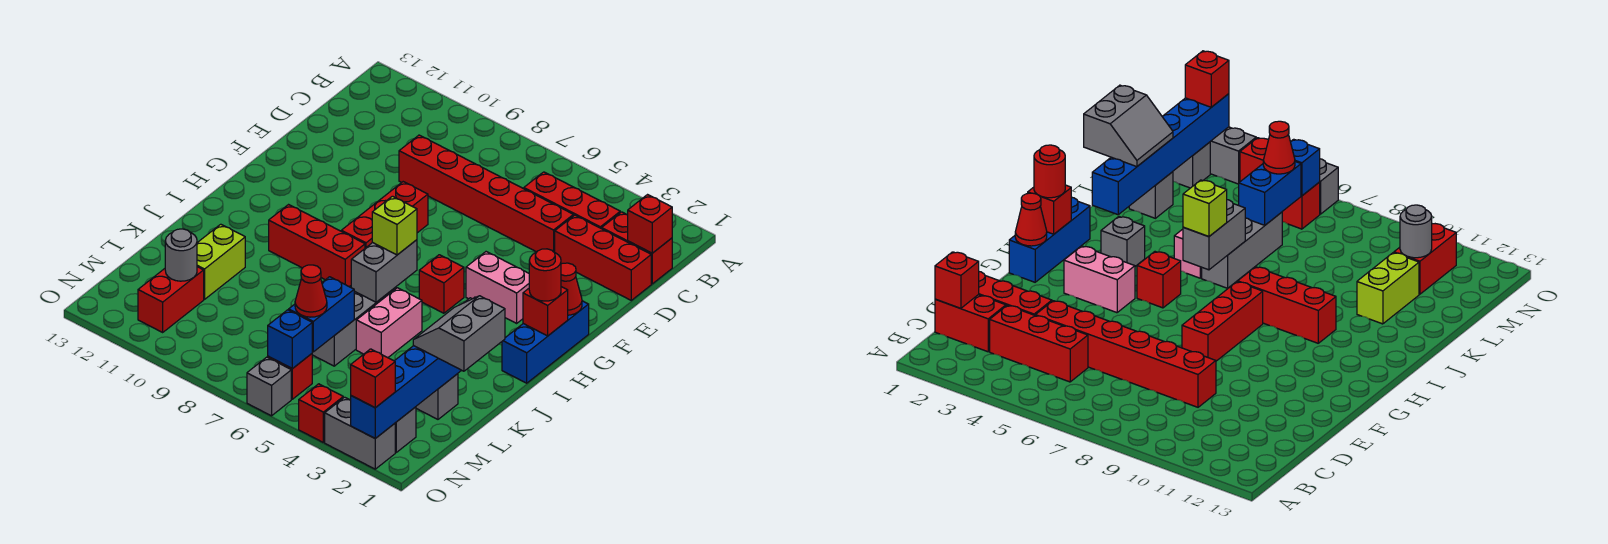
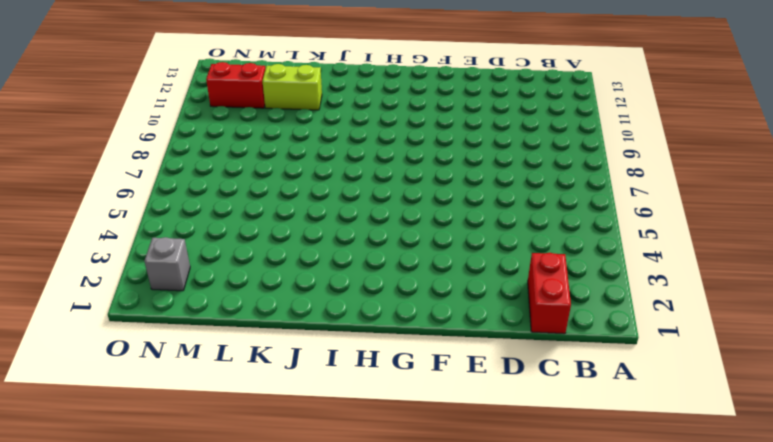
none -> red 1x3 brick [524,172,620,229]
none -> red 1x3 brick [555,215,651,300]
none -> red 1x6 brick [399,135,573,252]
none -> red 1x3 brick [341,182,428,248]

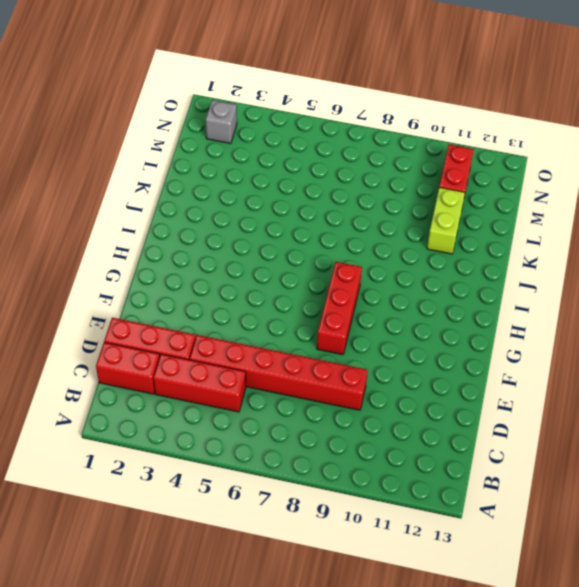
none -> blue 1x3 brick [502,301,589,383]
none -> pink 1x2 brick [466,252,529,323]
none -> red 1x1 brick [419,255,464,313]
none -> grey 1x1 brick [1101,217,1145,266]

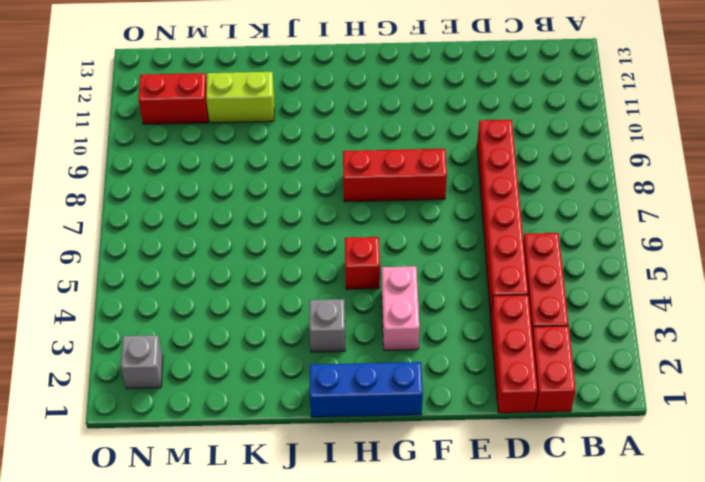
none -> red 1x3 brick [269,205,365,287]
none -> pink 1x2 brick [356,288,422,358]
none -> grey 1x3 brick [312,287,396,366]
none -> grey 1x1 brick [416,374,458,419]

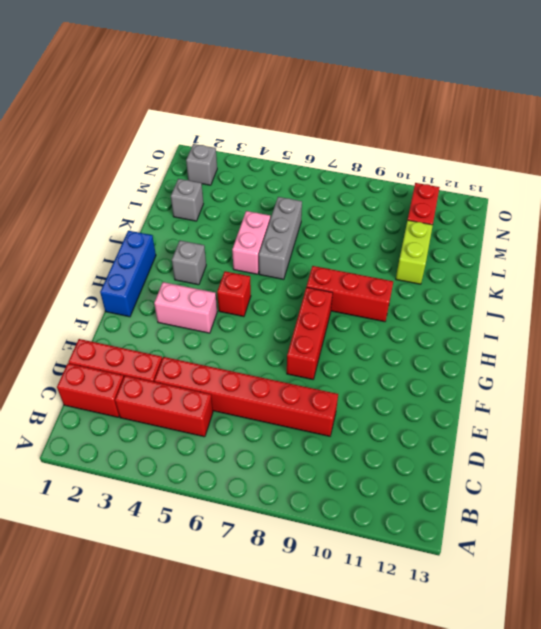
none -> red 1x1 brick [268,354,312,399]
none -> grey 1x2 brick [325,397,395,469]
none -> red 1x1 brick [299,384,343,442]
none -> grey 1x1 brick [247,357,291,416]

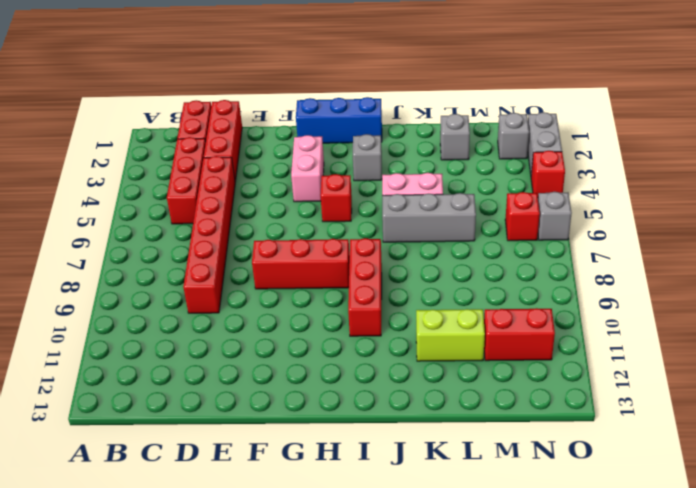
none -> red 1x1 brick [628,195,672,253]
none -> red 1x1 cone [561,263,582,315]
none -> red 1x1 brick [523,287,568,336]
none -> grey 1x2 brick [351,240,417,302]

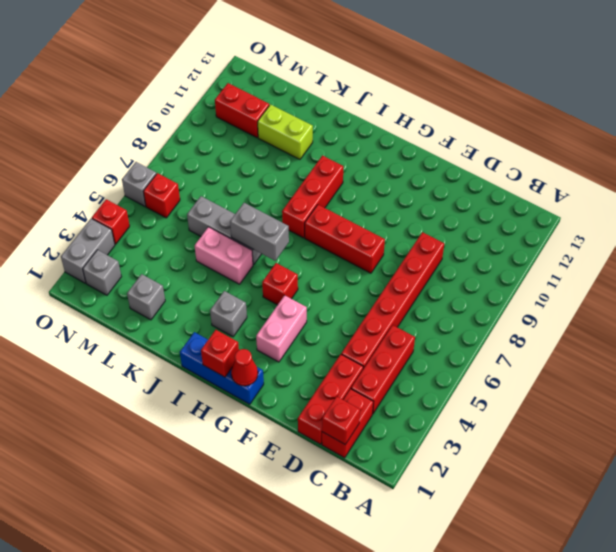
none -> blue 1x6 brick [351,297,476,438]
none -> blue 1x2 brick [289,277,354,352]
none -> grey 1x1 round brick [165,229,197,281]
none -> blue 1x1 brick [268,310,312,369]

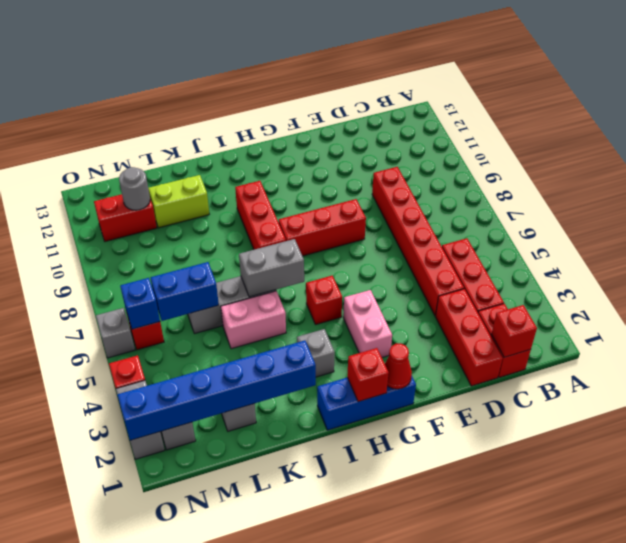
none -> red 1x1 round brick [529,249,561,301]
none -> lime 1x1 brick [372,196,417,255]
none -> grey 2x2 slope [413,296,505,371]
none -> red 1x1 cone [295,265,327,317]

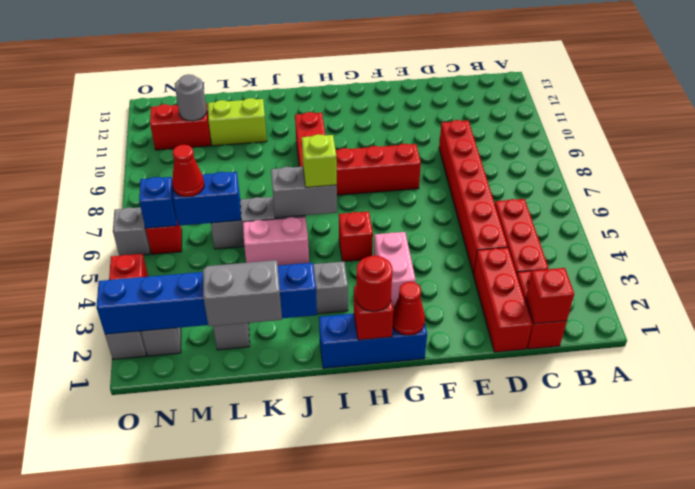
none -> red 1x1 brick [351,349,395,408]

